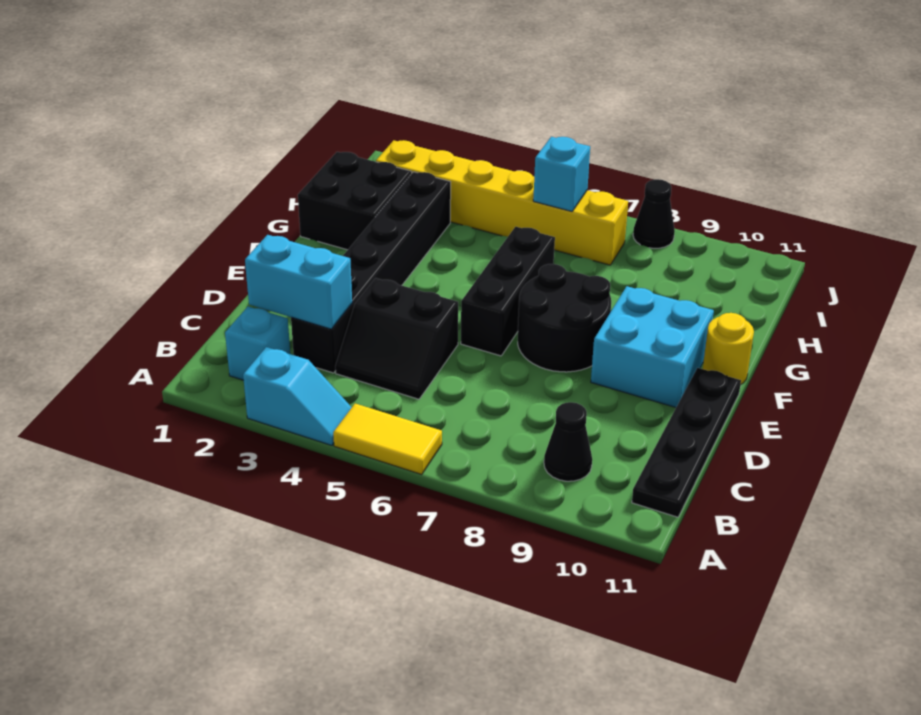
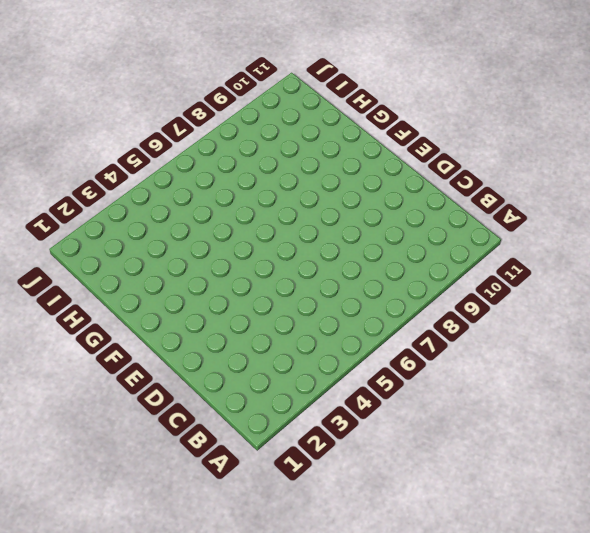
none -> cyan 1x2 slope [243,347,352,445]
none -> yellow 1x2 tile [333,404,442,474]
none -> cyan 1x1 brick [225,306,290,380]

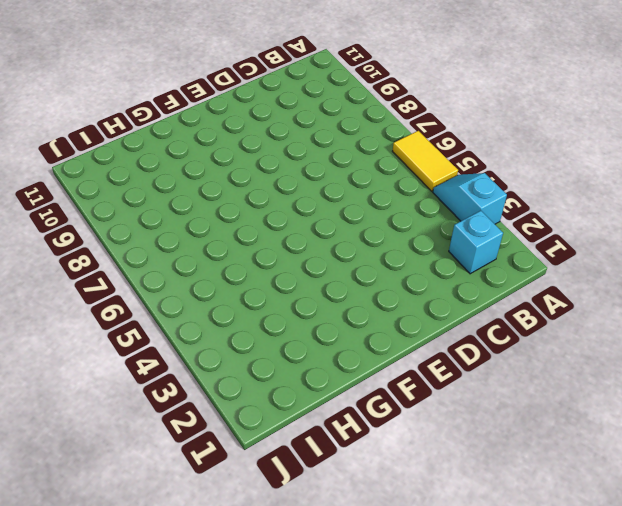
none -> black 1x1 cone [544,402,592,481]
none -> black 1x4 plate [632,368,741,517]
none -> black 1x6 brick [291,172,451,373]

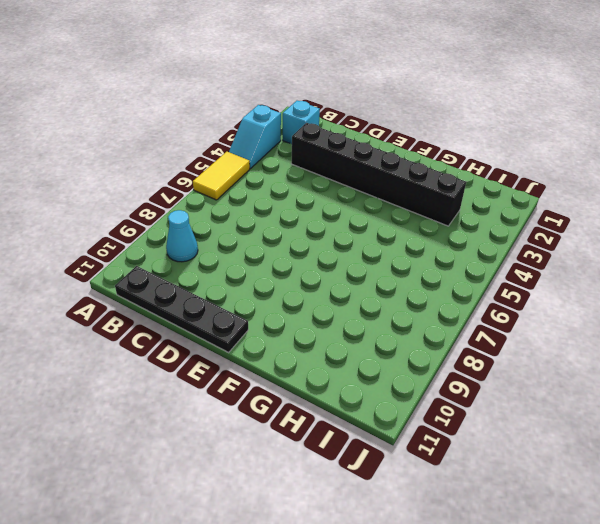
cyan 1x1 cone [166,210,198,262] -> black 1x1 cone [544,402,592,481]
none -> black 2x2 slope [335,278,458,399]
none -> black 1x3 brick [461,227,555,356]
none -> black 2x2 round brick [518,264,611,372]

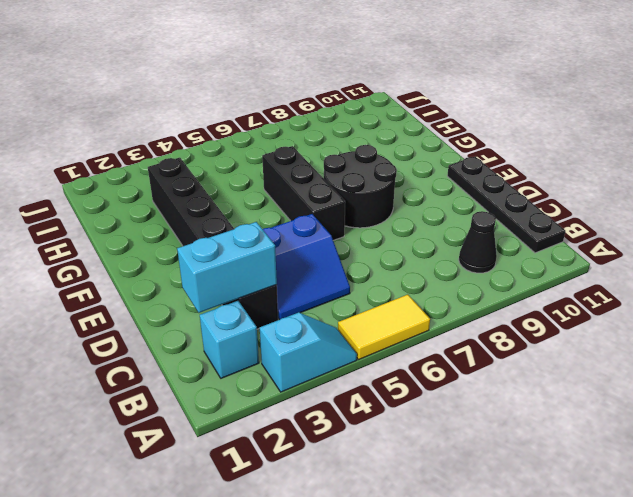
blue 2x2 slope [263,214,350,320] -> black 2x2 slope [335,278,458,399]
none -> cyan 2x2 brick [591,286,714,407]
none -> yellow 1x1 round brick [703,313,754,384]
none -> black 2x2 brick [298,152,412,250]

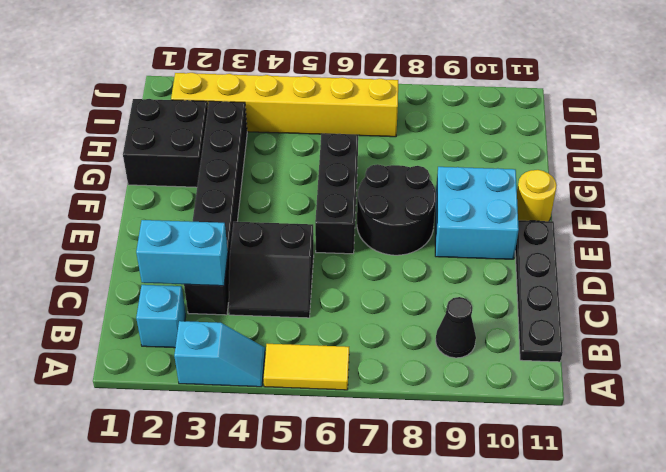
none -> black 1x1 cone [633,179,675,248]
none -> cyan 1x1 brick [533,137,590,211]

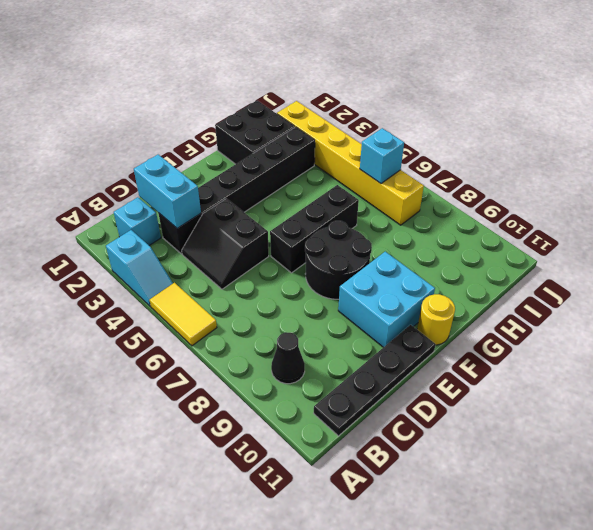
none -> black 1x1 cone [633,179,675,248]

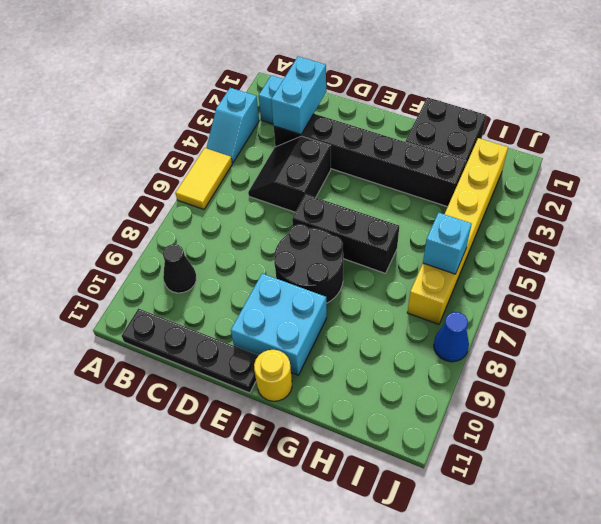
blue 1x1 cone [434,312,469,362] -> black 1x1 cone [633,179,675,248]

